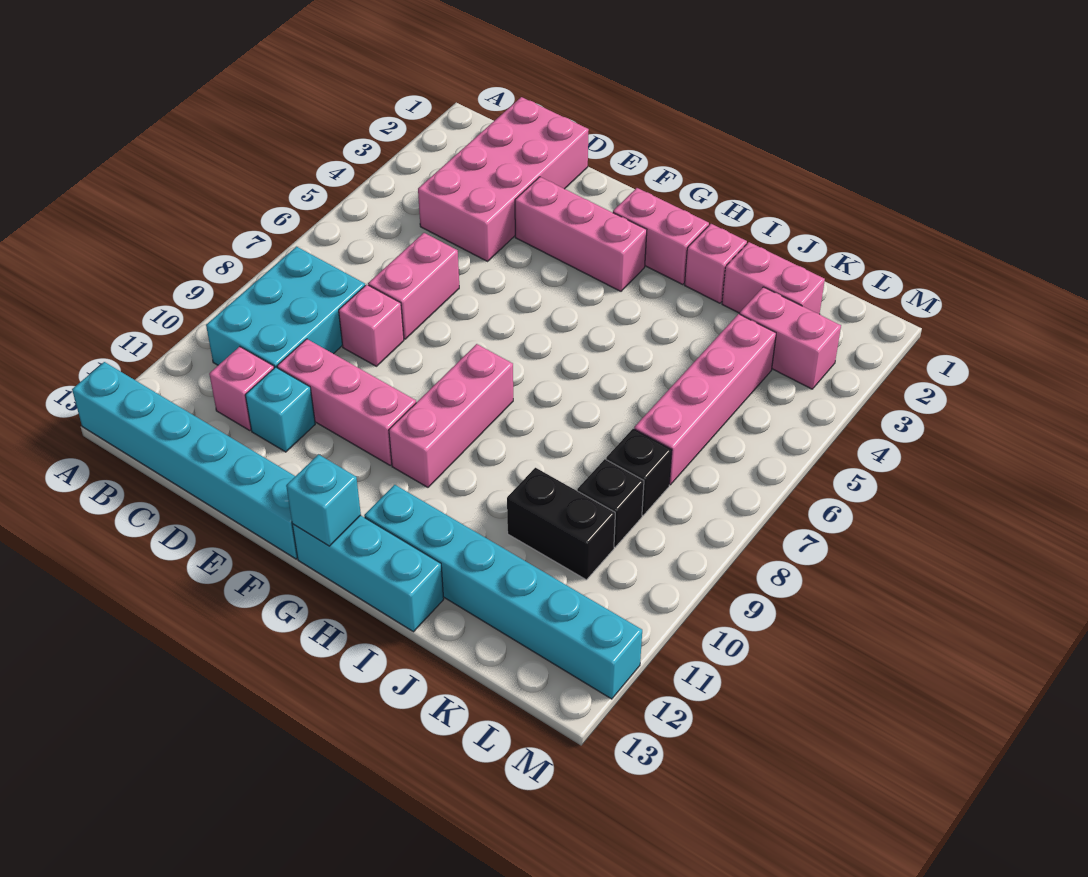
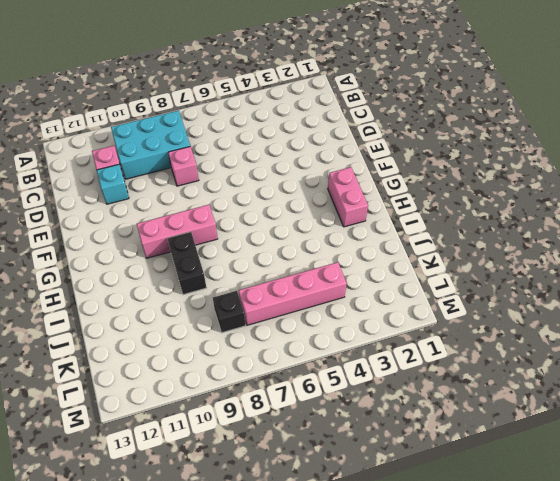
black 1x2 brick [167,232,206,295] -> black 1x2 brick moved to [507,468,615,580]
none -> cyan 1x6 brick [72,362,298,559]
none -> pink 2x4 brick [418,97,589,261]
none -> pink 1x2 brick [368,233,459,339]

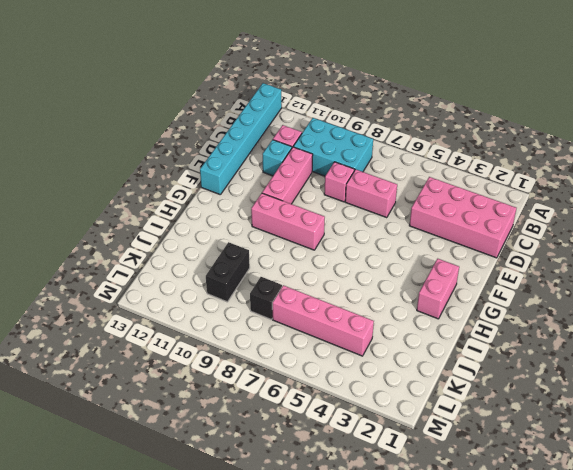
none -> pink 1x3 brick [515,177,647,291]
none -> cyan 1x3 brick [292,515,444,632]
none -> cyan 1x6 brick [364,485,642,699]

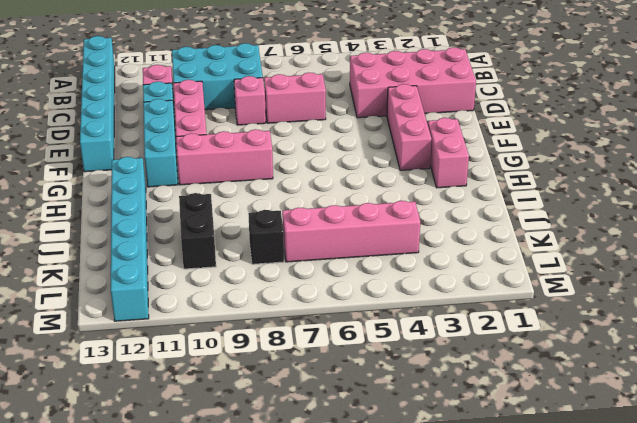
cyan 1x3 brick [143,99,178,187] -> cyan 1x3 brick moved to [292,515,444,632]
none -> pink 1x1 brick [685,224,747,303]
none -> pink 1x2 brick [722,242,825,314]
none -> pink 1x2 brick [740,287,841,389]

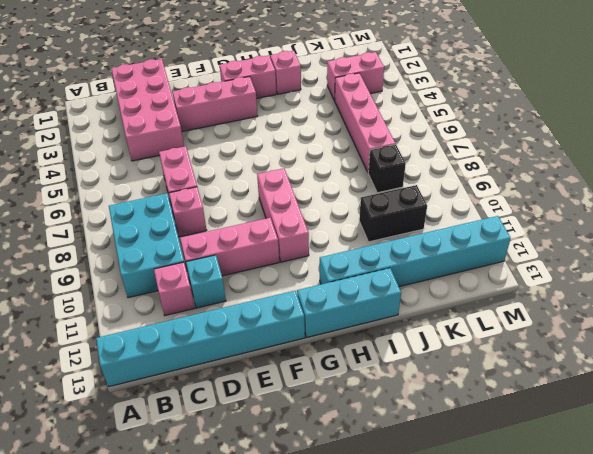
none -> pink 1x2 brick [722,242,825,314]
none -> black 1x1 brick [577,459,644,547]
none -> cyan 1x1 brick [286,455,361,546]

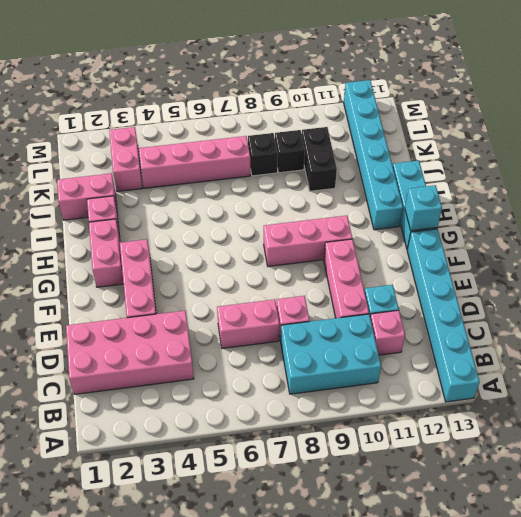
pink 1x2 brick [57,173,117,220] -> pink 1x2 brick turned to [722,242,825,314]

